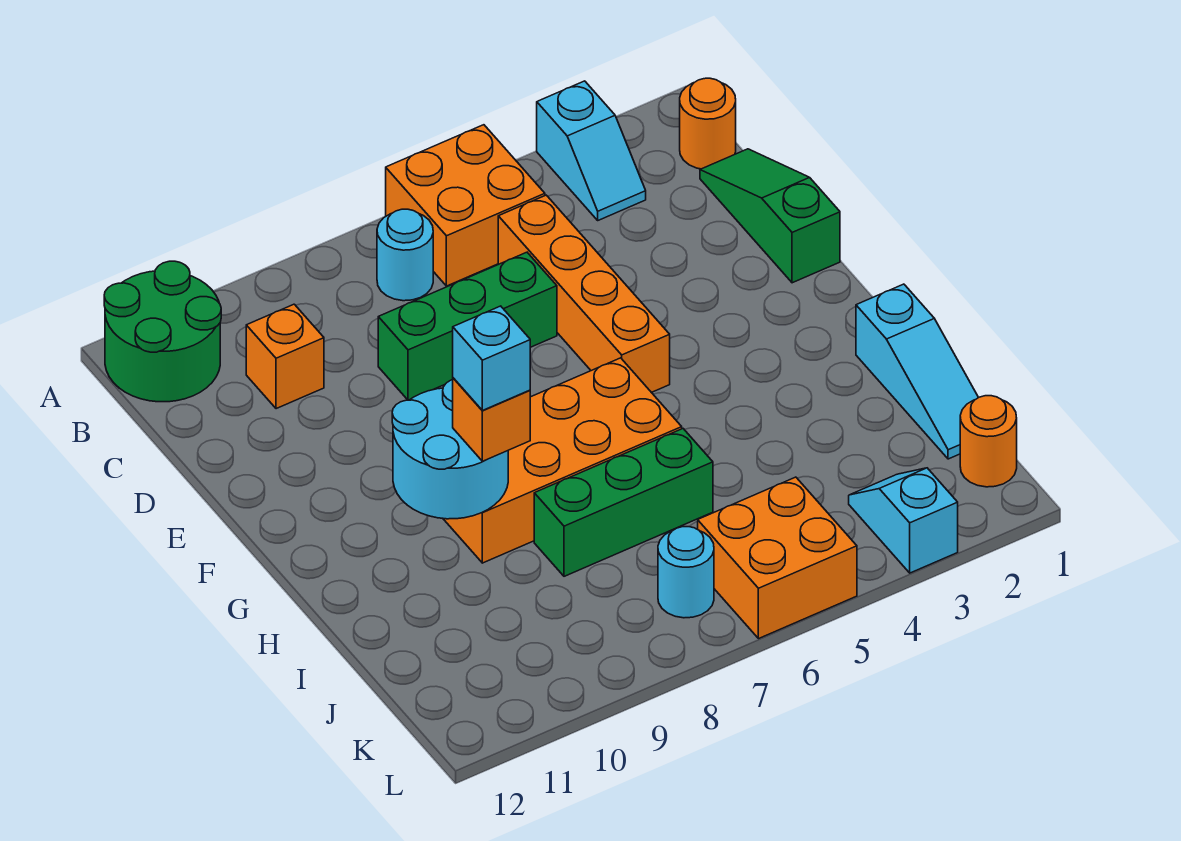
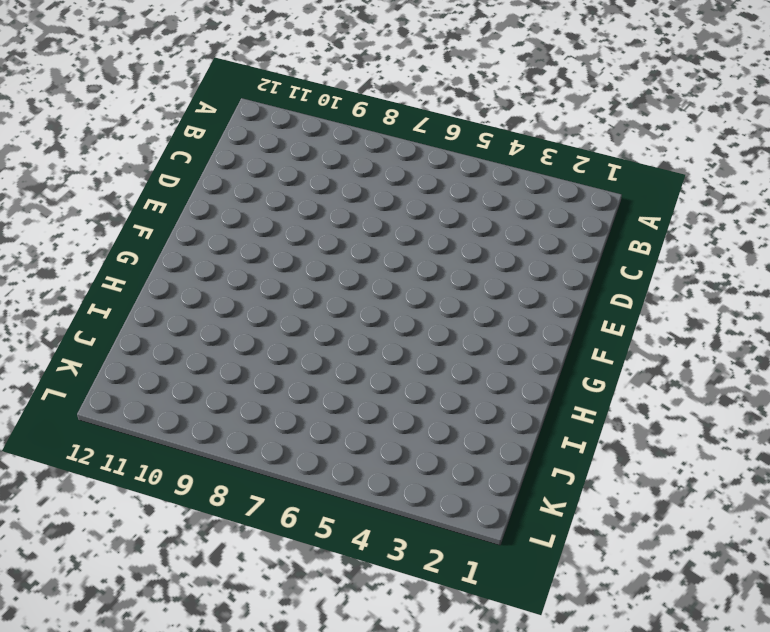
none -> cyan 1x2 slope [537,81,646,220]
none -> orange 2x2 brick [386,125,545,286]
none -> green 2x2 round brick [104,261,221,402]

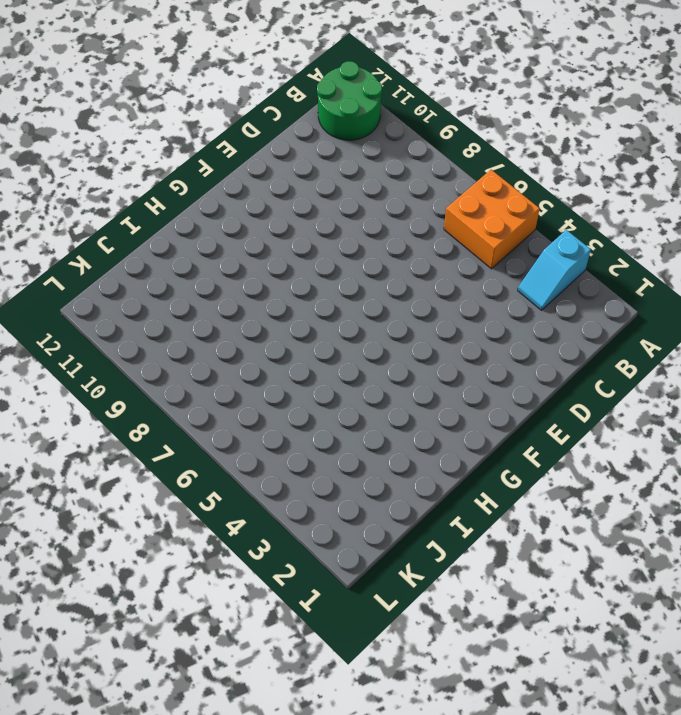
none -> orange 1x1 round brick [680,78,736,169]
none -> cyan 1x1 round brick [377,209,433,301]
none -> green 1x3 slope [700,149,840,283]

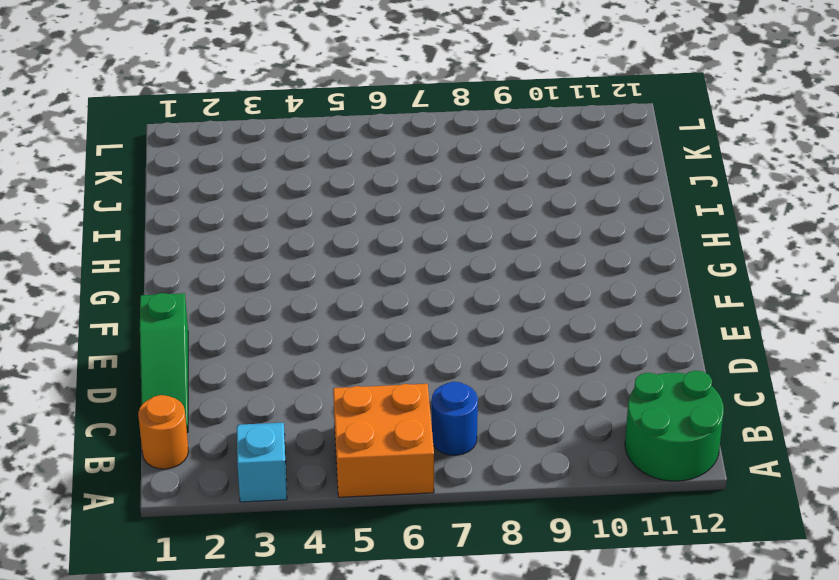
blue 1x1 round brick [431,382,478,455] -> cyan 1x1 round brick [377,209,433,301]
none -> orange 1x4 brick [498,195,670,393]
none -> orange 1x1 brick [246,304,324,409]
none -> green 1x3 brick [378,252,557,400]

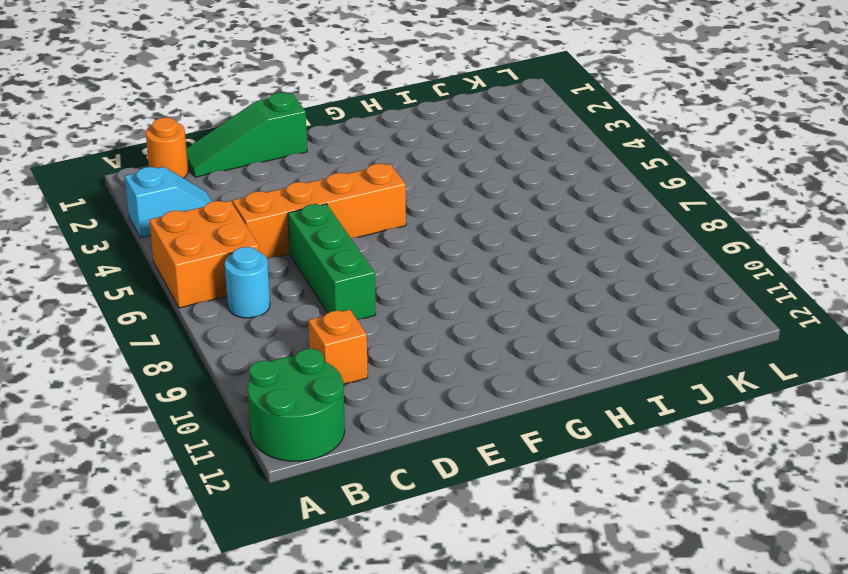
none -> orange 2x4 brick [444,358,682,563]
none -> cyan 1x3 slope [856,284,979,459]
none -> green 1x3 brick [534,429,713,576]

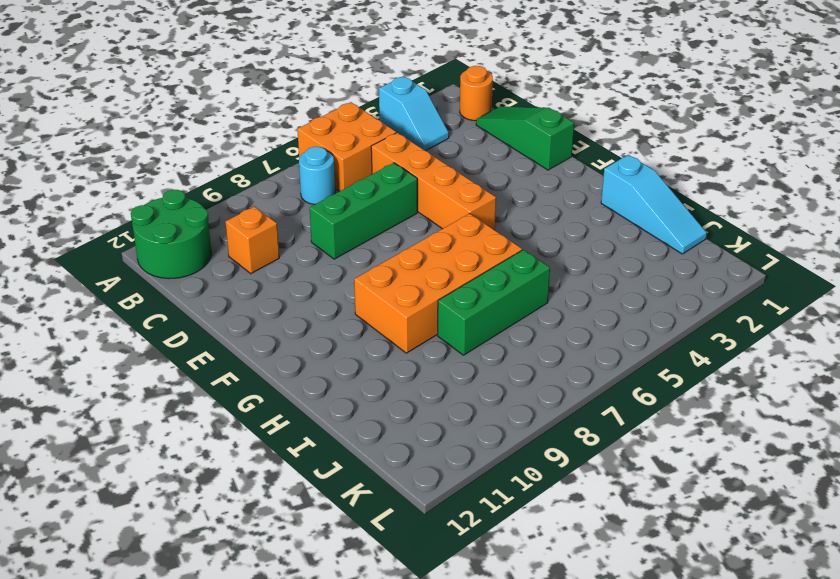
none -> orange 1x1 round brick [960,396,1017,487]
none -> cyan 1x2 slope [849,468,958,573]
none -> orange 2x2 brick [698,477,857,639]

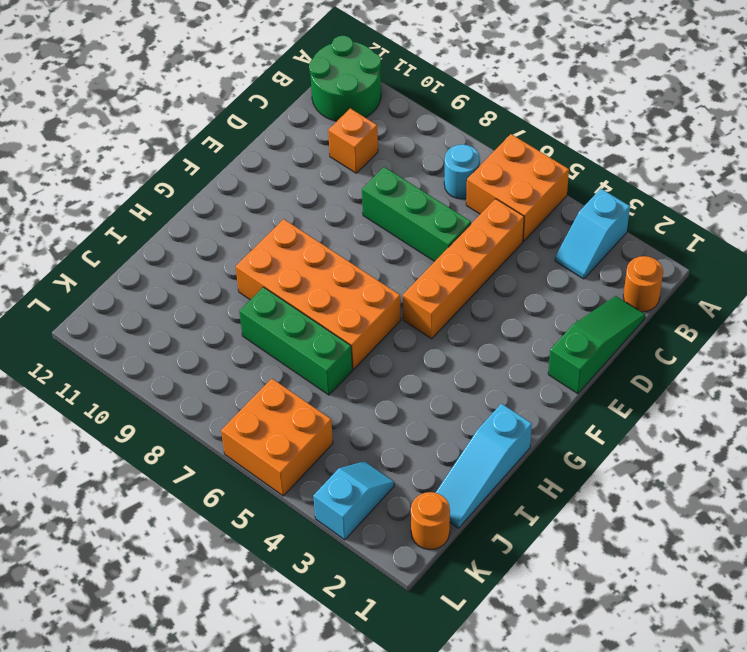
none -> cyan 1x1 round brick [658,527,714,618]
none -> cyan 2x2 round brick [392,380,508,519]
none -> orange 1x1 brick [453,378,530,461]

